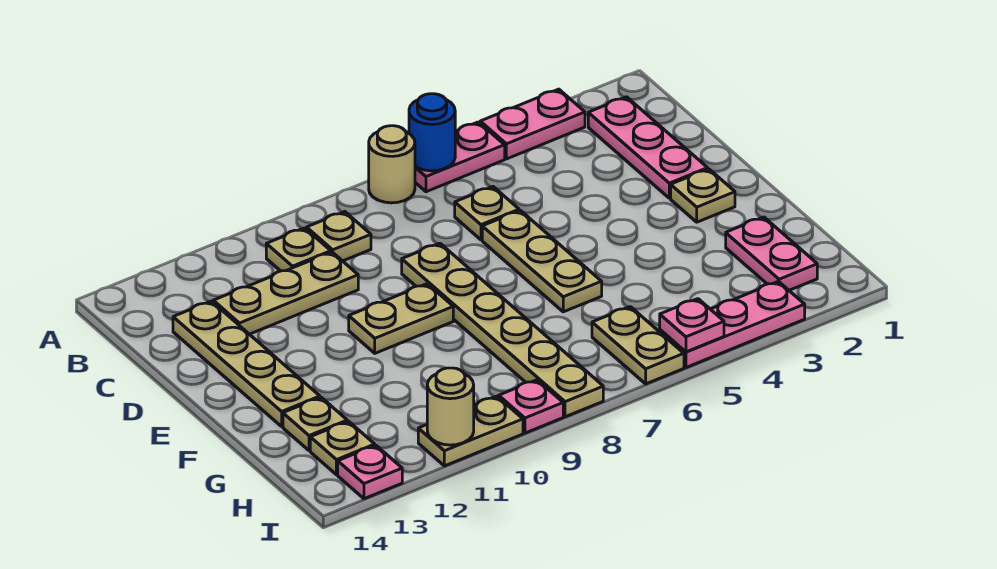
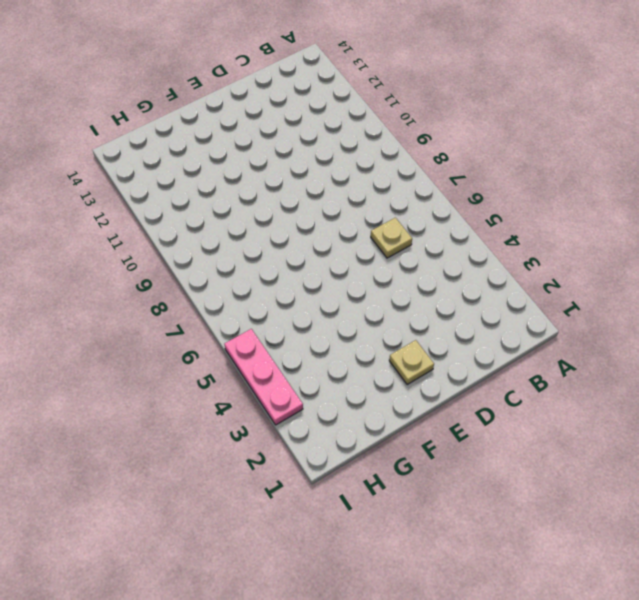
none -> pink 1x2 plate [480,89,585,159]
none -> pink 1x2 plate [415,122,505,192]
none -> tan 1x1 round brick [369,126,415,203]

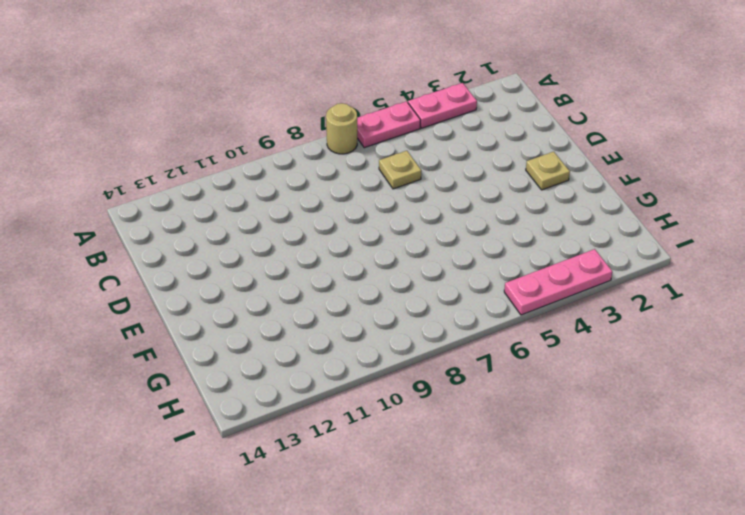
none -> pink 1x3 plate [588,97,708,198]
none -> tan 1x1 plate [307,212,371,261]
none -> tan 1x1 plate [266,228,331,271]

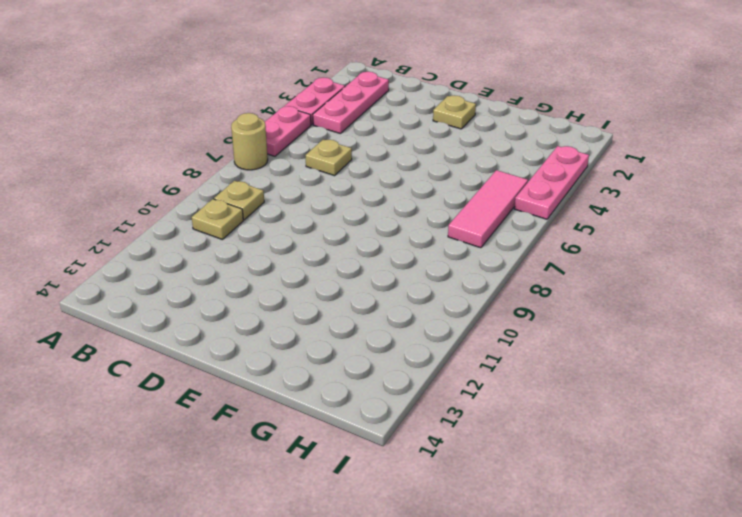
pink 1x3 plate [313,72,389,134] -> pink 1x3 plate turned to [588,97,708,198]
pink 1x3 tile [448,170,528,248] -> tan 1x2 plate [592,307,684,384]
none -> tan 1x3 plate [213,252,358,334]
none -> tan 1x4 plate [173,301,320,426]
none -> tan 1x3 plate [482,210,602,312]

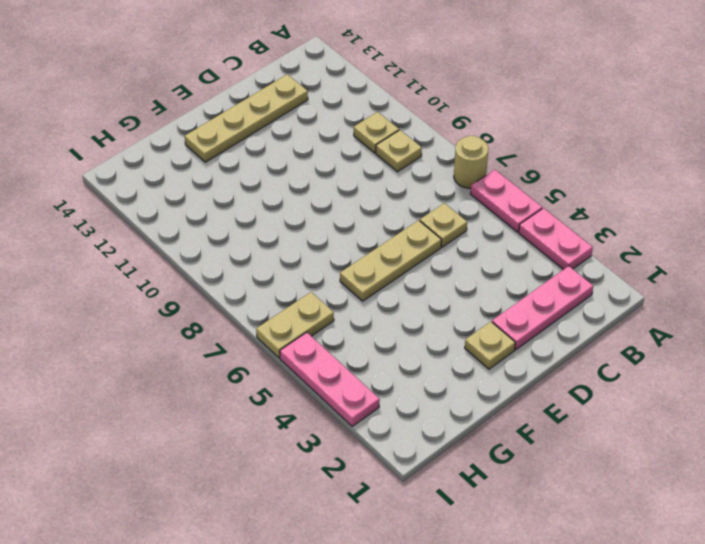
none -> tan 1x3 plate [213,252,358,334]
none -> tan 1x6 plate [402,243,603,417]
none -> tan 1x2 plate [349,284,453,353]

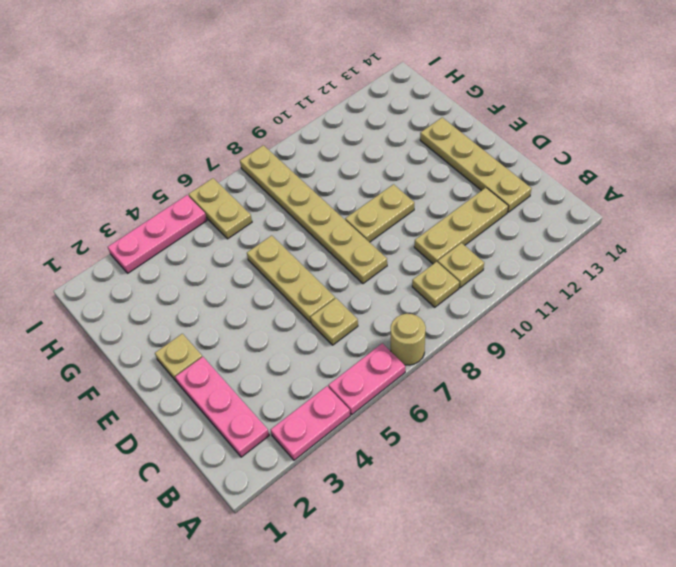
none -> pink 1x2 plate [726,217,817,290]
none -> tan 1x1 plate [283,397,347,451]
none -> tan 1x1 plate [310,421,375,475]

